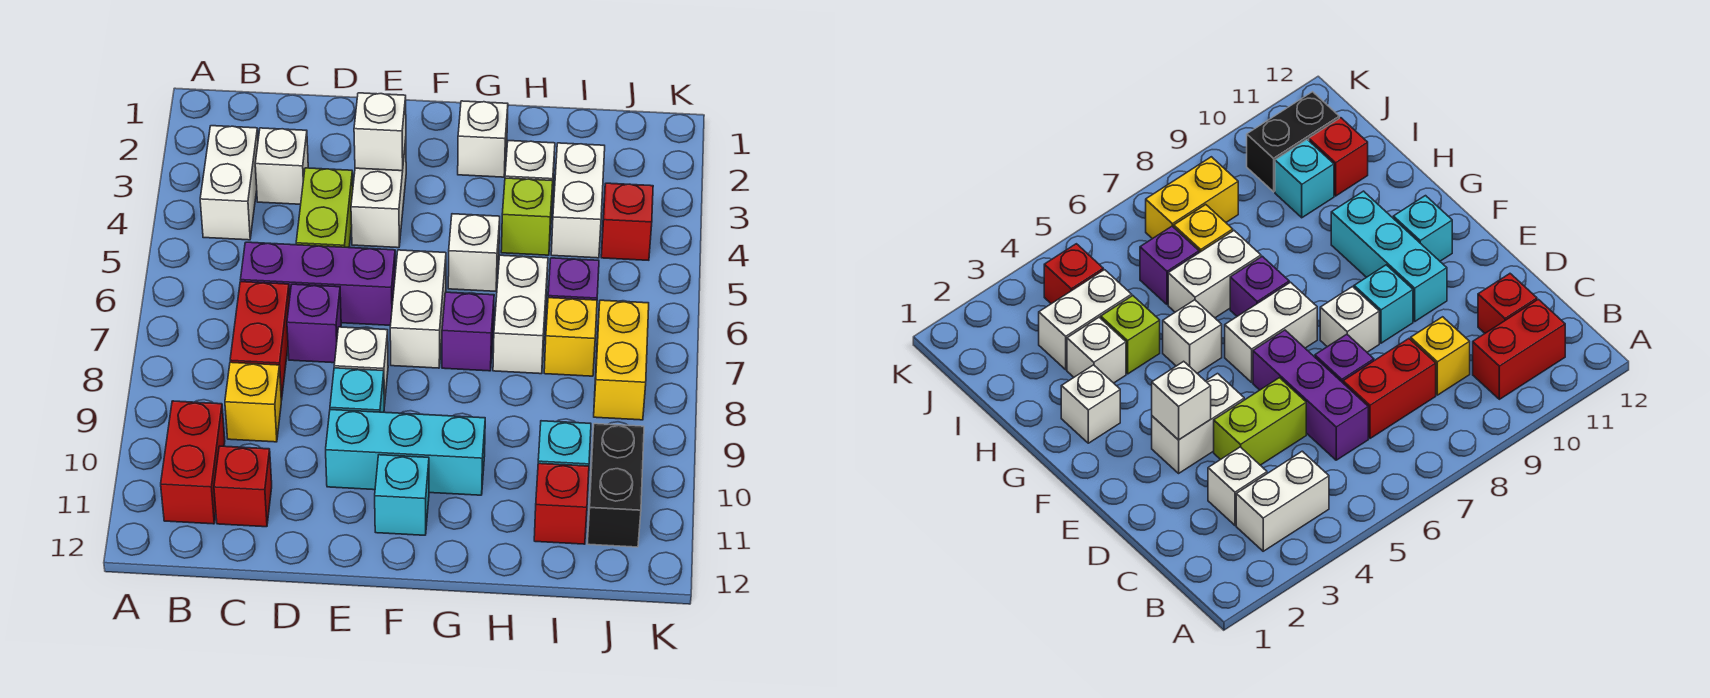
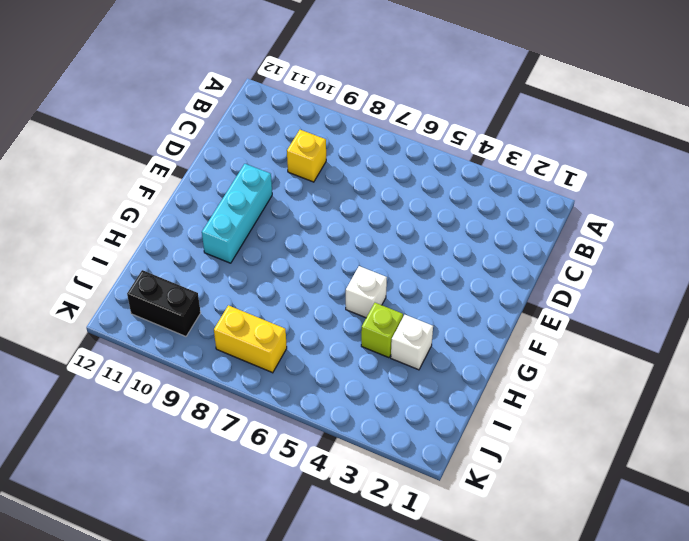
none -> white 1x2 brick [200,126,258,240]
none -> red 1x2 brick [161,401,225,524]
none -> white 1x1 brick [255,128,308,204]
none -> purple 1x3 brick [241,242,395,325]

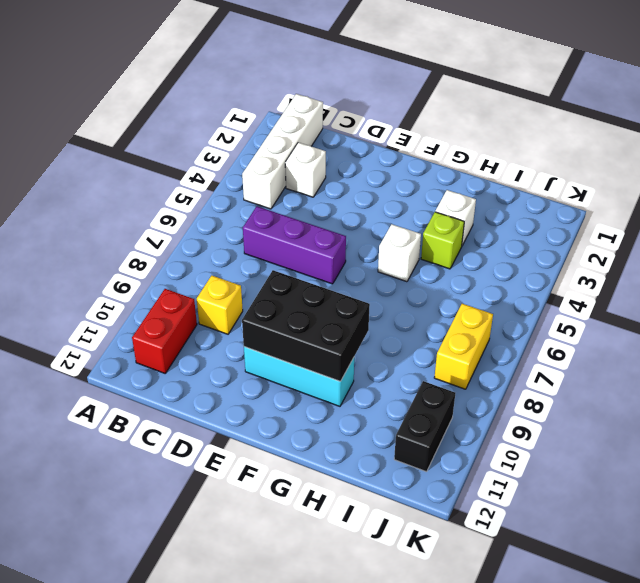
white 1x4 brick [242,94,323,209] -> white 1x2 brick [200,126,258,240]
black 2x3 brick [242,270,370,381] -> none
none -> red 1x2 brick [230,282,290,400]
none -> red 1x1 brick [214,446,272,527]
none -> lime 1x2 brick [296,168,353,247]
none -> purple 1x1 brick [287,284,341,363]

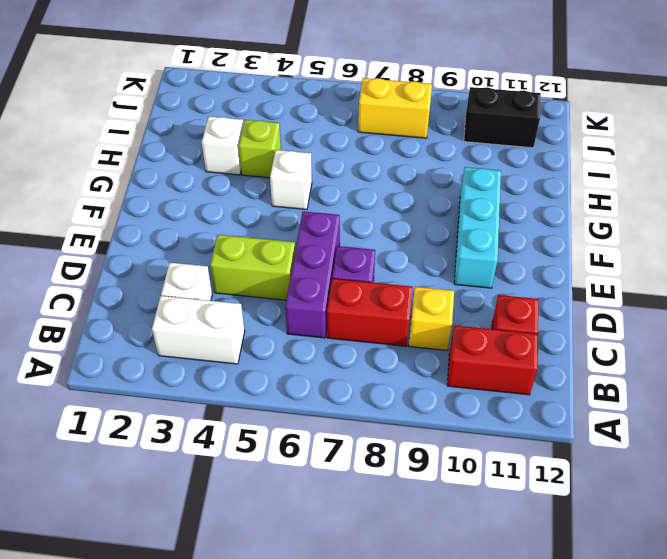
none -> white 1x2 brick [351,140,406,248]
none -> white 1x1 brick [334,327,388,406]
none -> cyan 1x1 brick [330,368,384,412]
none -> white 1x2 brick [390,250,446,368]

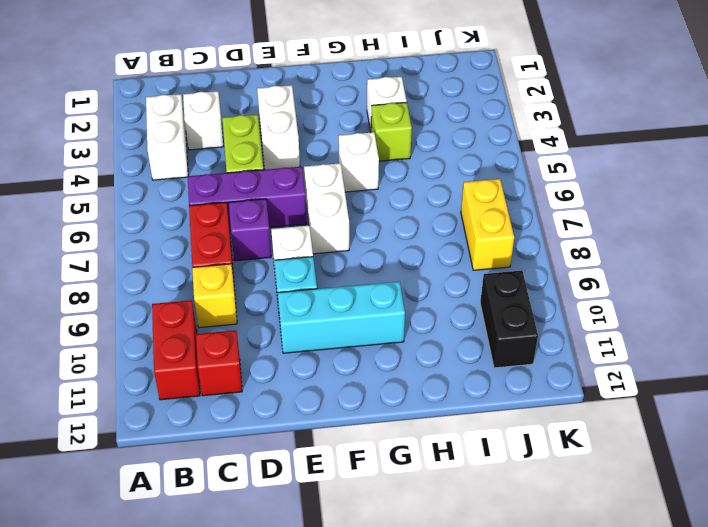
none -> cyan 1x1 brick [375,455,429,535]
none -> white 1x1 brick [458,101,508,177]
none -> purple 1x1 brick [442,292,494,371]
none -> white 1x2 brick [493,255,548,374]

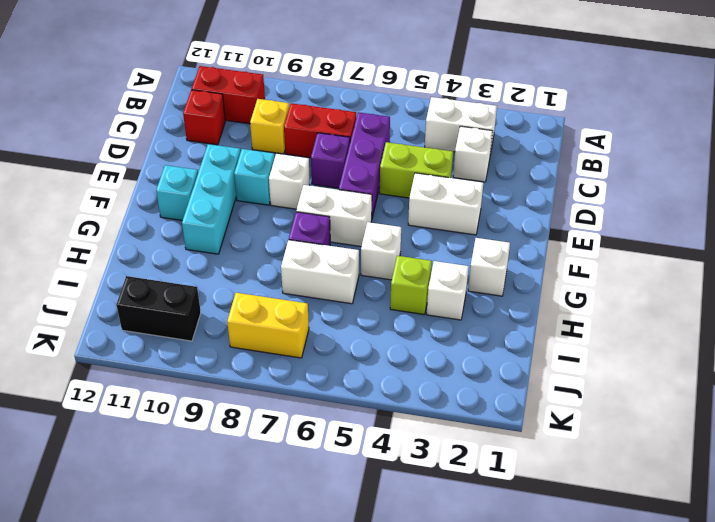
none -> white 1x2 brick [551,143,605,258]
none -> purple 1x1 brick [548,258,599,300]
none -> yellow 1x1 brick [544,298,597,376]
none -> cyan 1x1 brick [538,421,591,466]

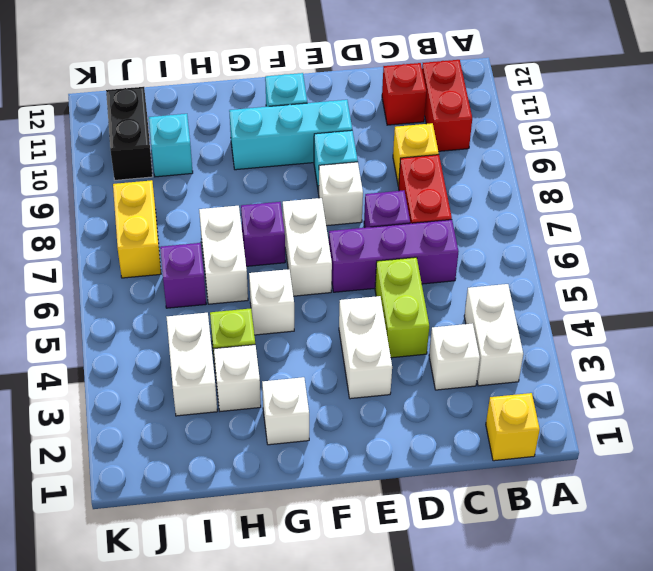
yellow 1x1 brick [486,393,540,461] -> yellow 1x1 brick moved to [544,298,597,376]
none -> red 1x1 brick [534,463,589,544]
none -> red 1x1 brick [601,183,653,260]
none -> white 1x1 brick [354,93,406,171]

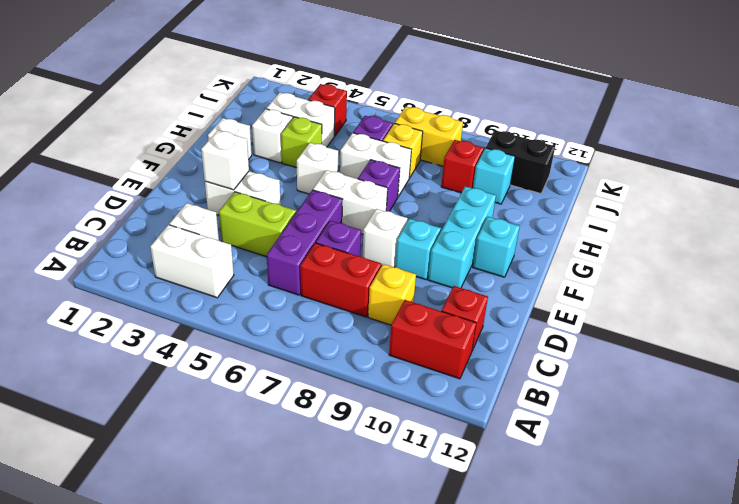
red 1x1 brick [441,140,484,193] -> red 1x1 brick moved to [534,463,589,544]

